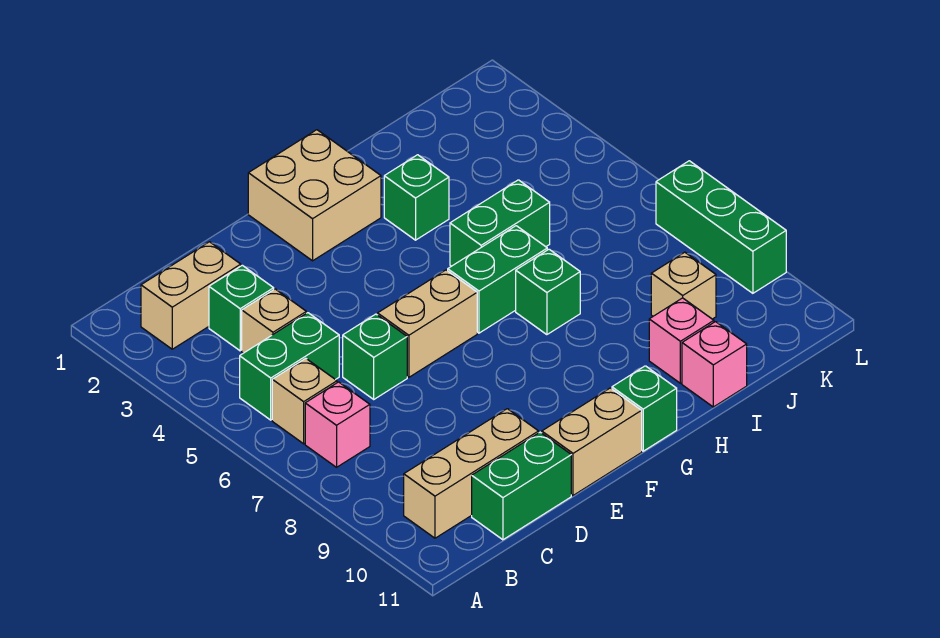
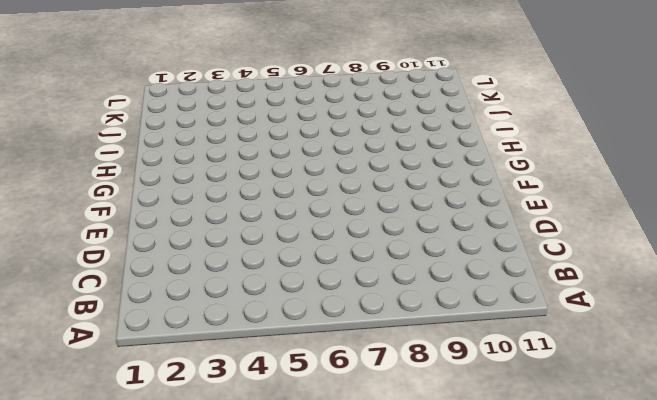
none -> tan 1x2 brick [141,242,241,349]
none -> green 1x2 brick [240,313,339,420]
none -> tan 1x1 brick [272,358,337,444]

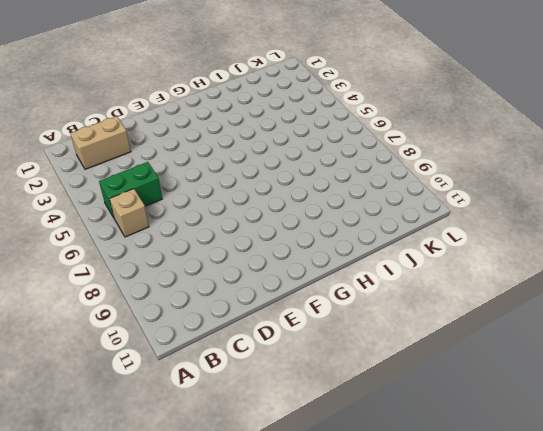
none -> pink 1x1 brick [305,382,370,467]
none -> tan 1x3 brick [404,409,539,538]
none -> green 1x1 brick [209,265,274,351]

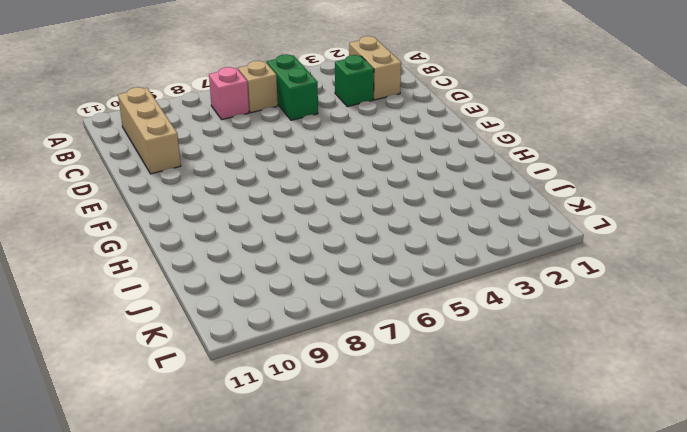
none -> tan 1x1 brick [242,289,306,353]
none -> green 1x2 brick [472,432,571,540]
none -> green 1x1 brick [343,314,407,399]

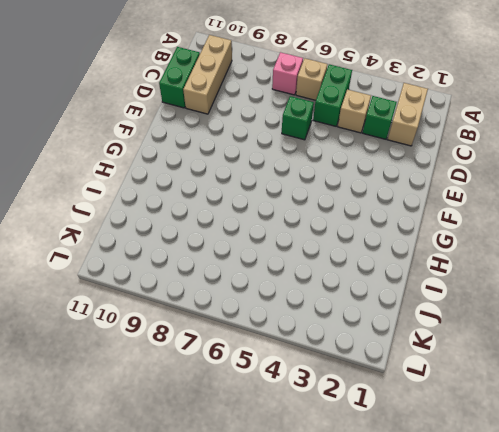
none -> tan 1x2 brick [378,270,477,377]
none -> tan 1x2 brick [542,388,642,495]
none -> tan 2x2 brick [248,130,381,261]

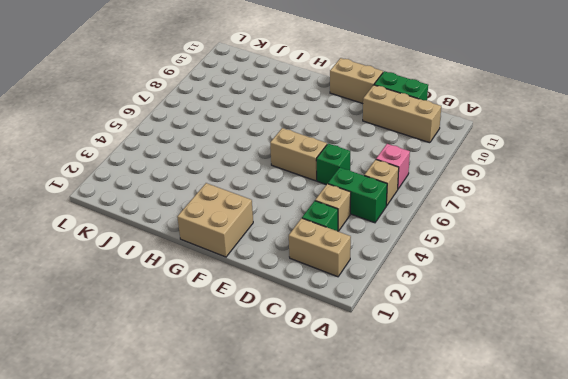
none -> green 1x2 brick [448,226,547,333]
none -> green 1x1 brick [612,366,677,451]
none -> green 1x1 brick [384,155,449,240]

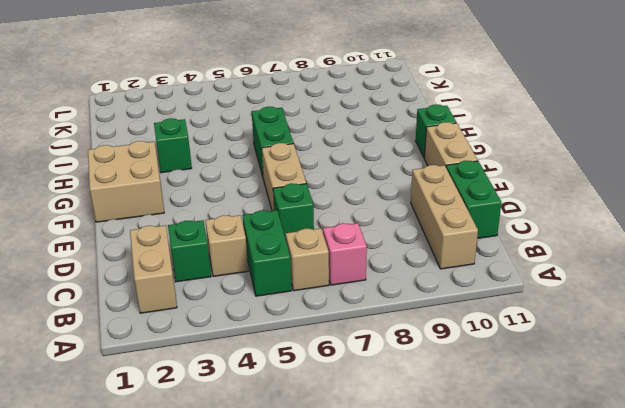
none -> green 1x2 brick [450,180,550,266]
none -> green 1x1 brick [516,249,580,335]
none -> pink 1x1 brick [649,298,714,383]

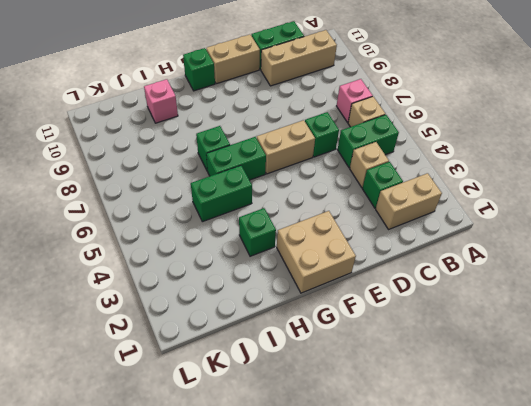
none -> pink 1x1 brick [682,322,747,407]
none -> tan 1x1 brick [651,252,716,319]
none -> green 1x3 brick [656,161,786,293]

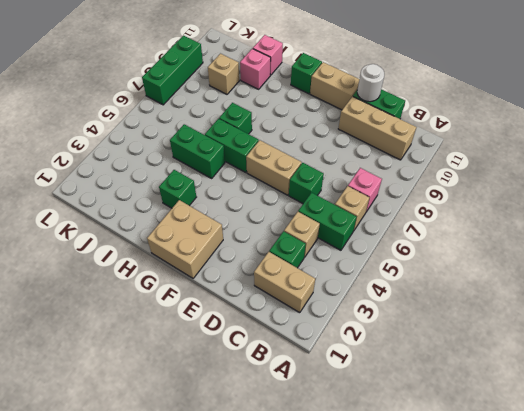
white 1x1 round brick [357,64,384,102] -> none

